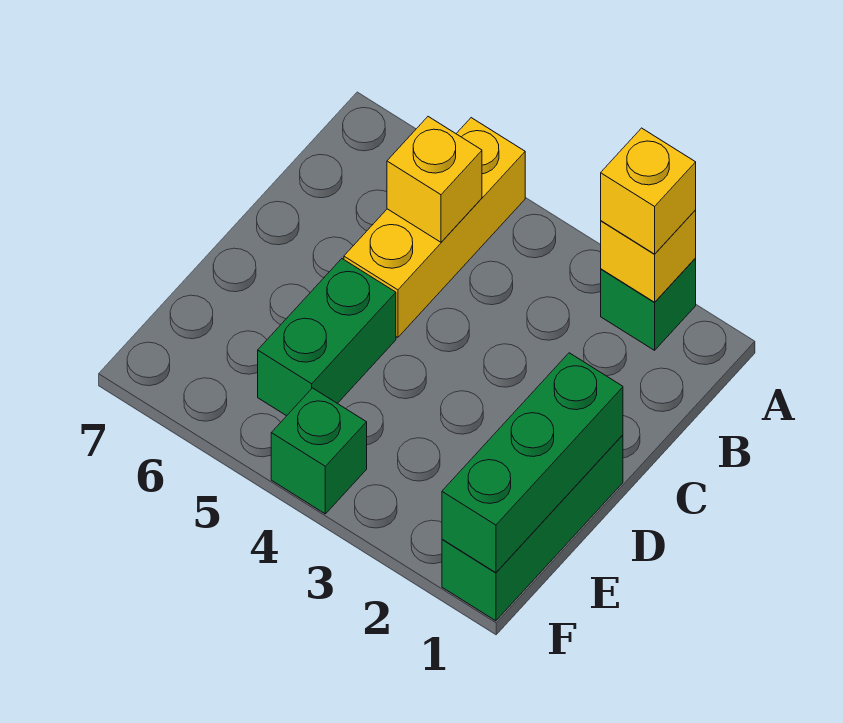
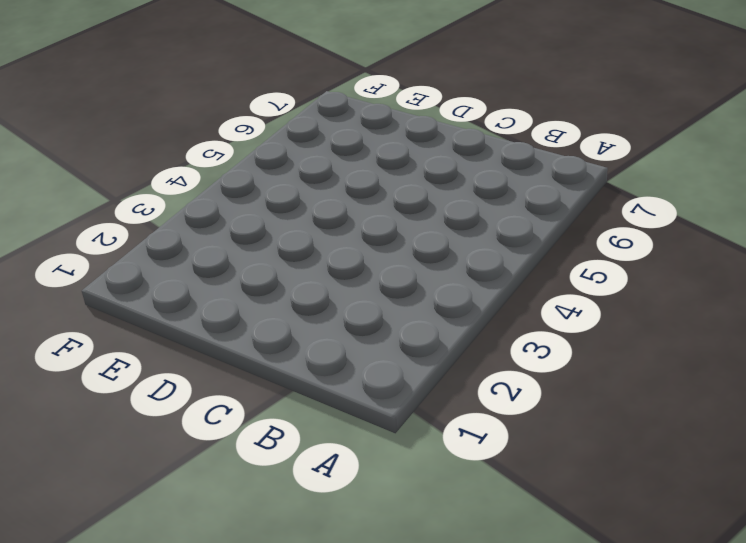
none -> green 1x1 brick [601,258,696,350]
none -> yellow 1x3 brick [344,118,525,337]

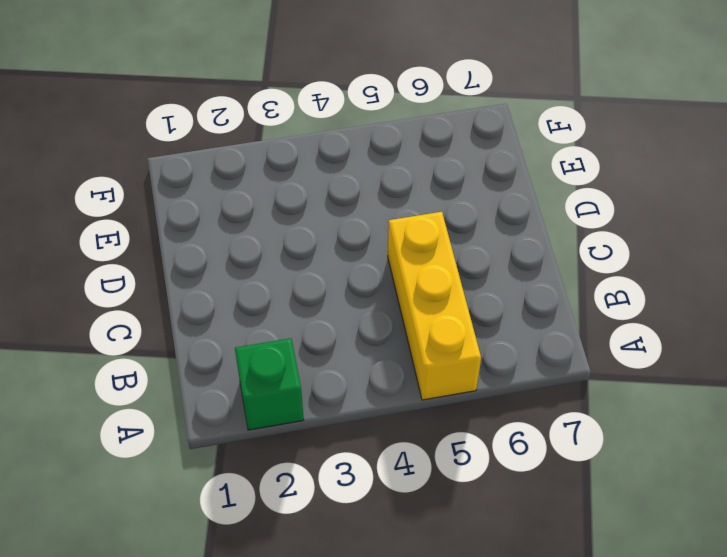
none -> green 1x3 brick [442,435,623,621]
none -> green 1x2 brick [258,259,396,416]

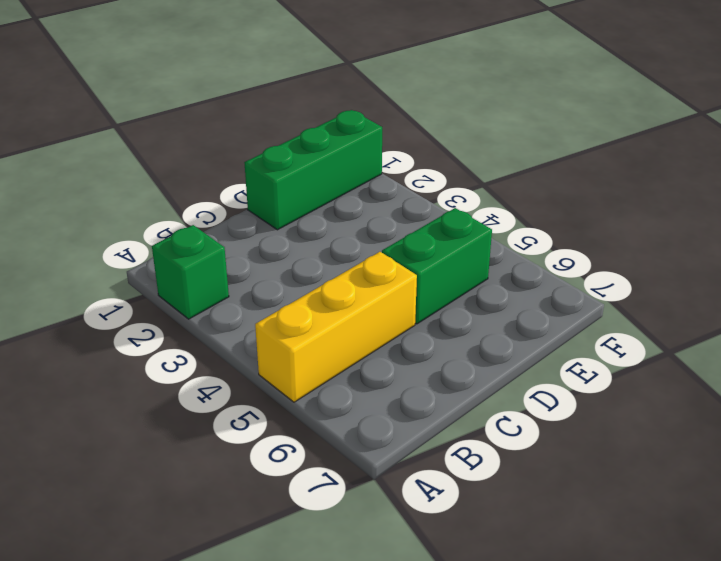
none -> green 1x1 brick [271,388,367,514]
none -> yellow 1x1 brick [601,210,696,302]

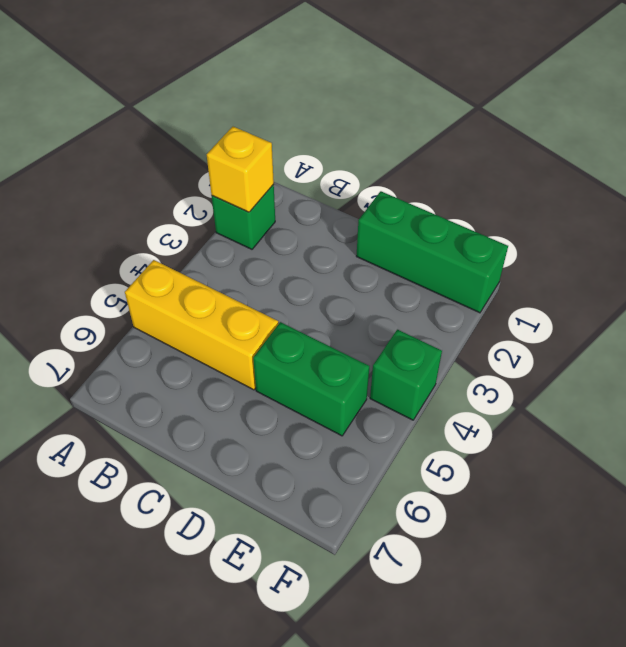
none -> yellow 1x1 brick [387,117,482,242]
none -> green 1x3 brick [442,353,623,573]

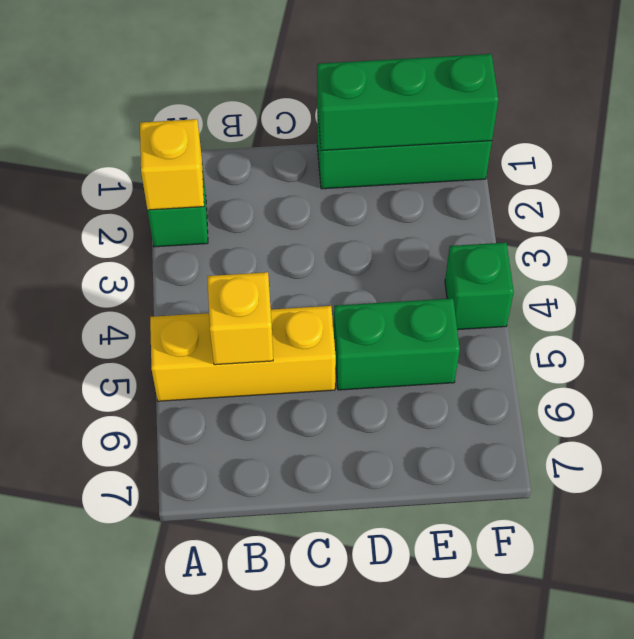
none -> yellow 1x1 brick [601,128,696,254]

